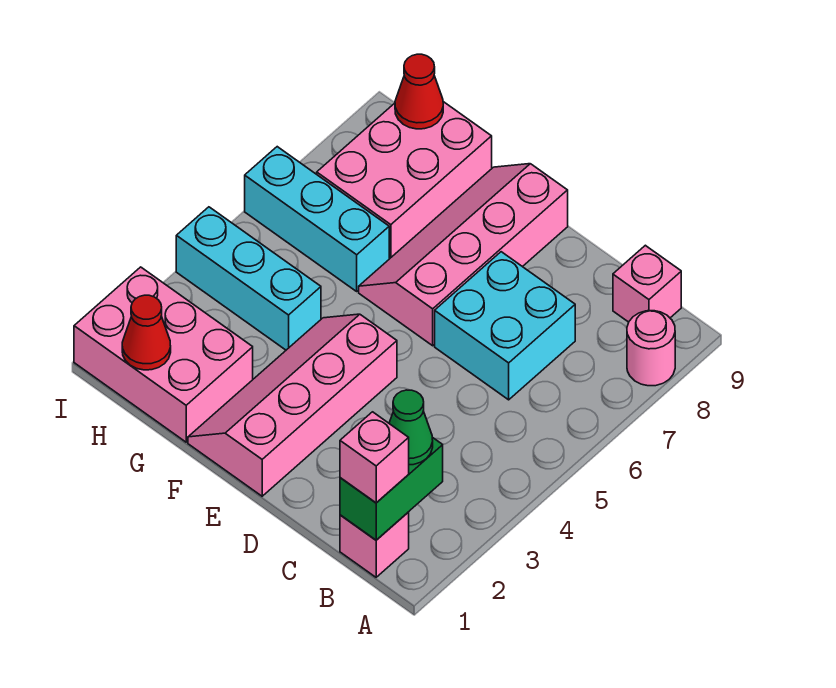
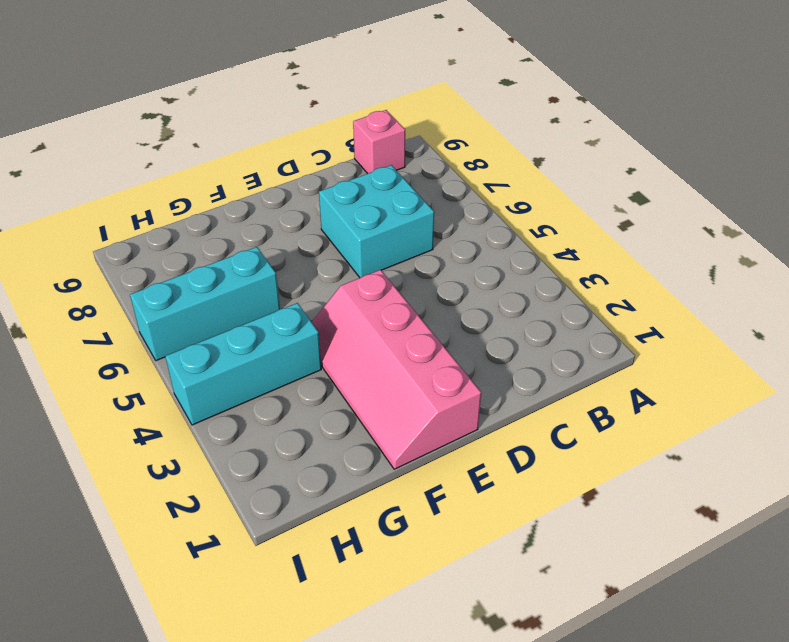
none -> pink 1x1 round brick [627,311,675,386]
none -> pink 1x1 brick [340,512,409,577]
none -> pink 2x4 slope [359,164,568,346]

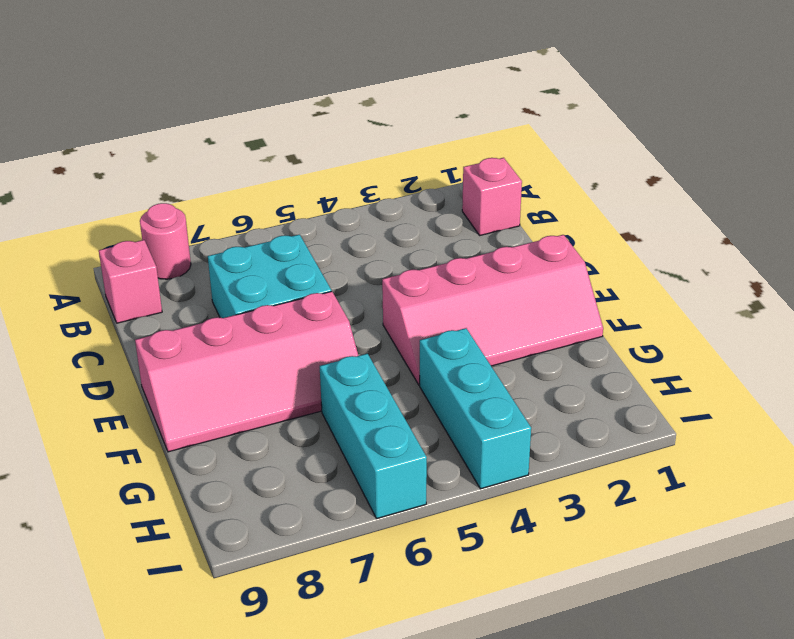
none -> pink 2x3 brick [74,267,253,442]
none -> pink 2x3 brick [317,102,492,259]
none -> green 1x2 brick [340,437,443,540]

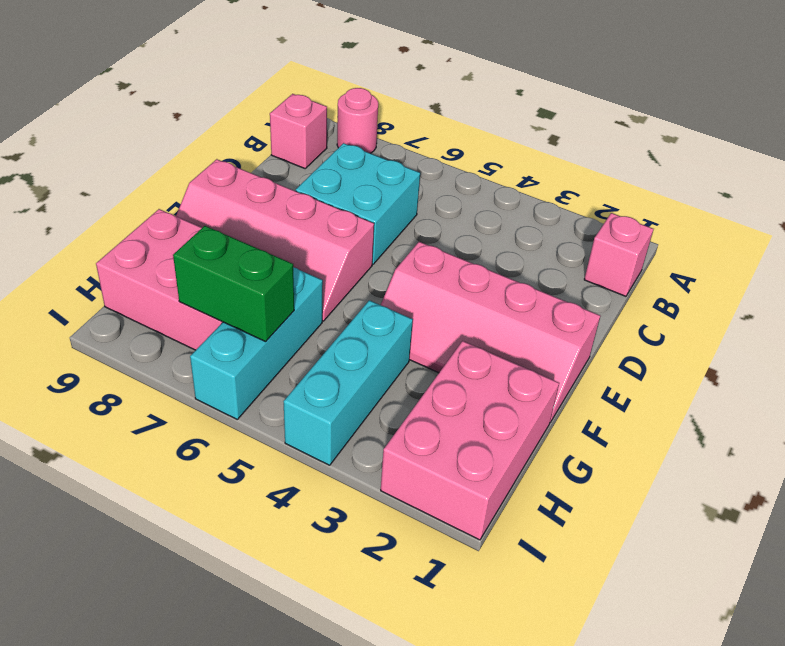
green 1x2 brick [173,226,294,342] -> green 1x2 brick moved to [340,437,443,540]
none -> red 1x1 cone [122,295,171,370]
none -> red 1x1 cone [395,54,443,129]
none -> pink 1x1 brick [340,412,409,503]

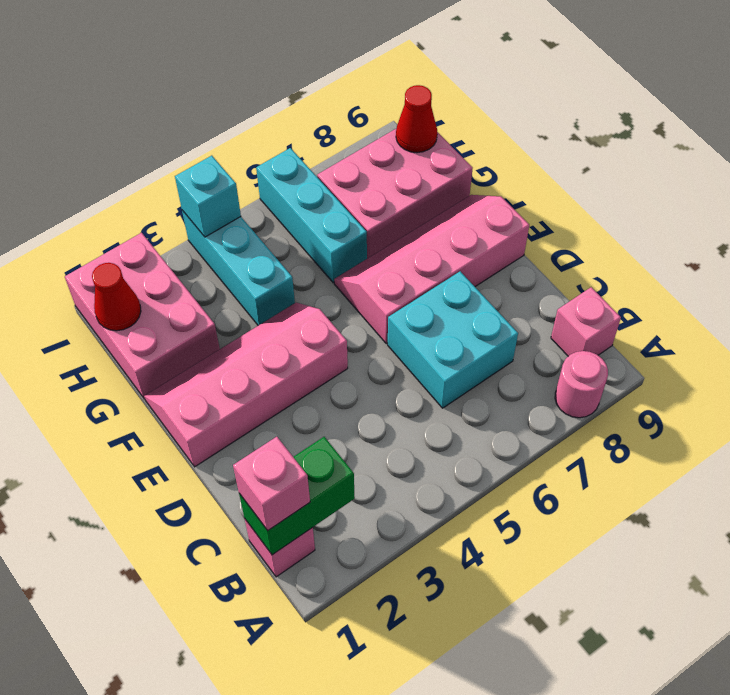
cyan 1x1 brick [175,156,241,237] -> none
none -> green 1x1 cone [389,390,433,465]

